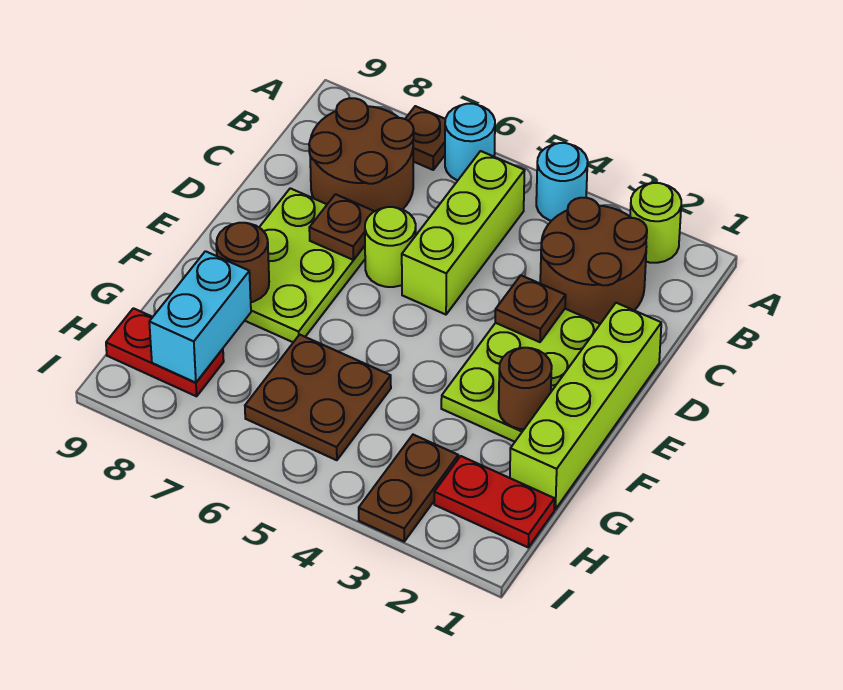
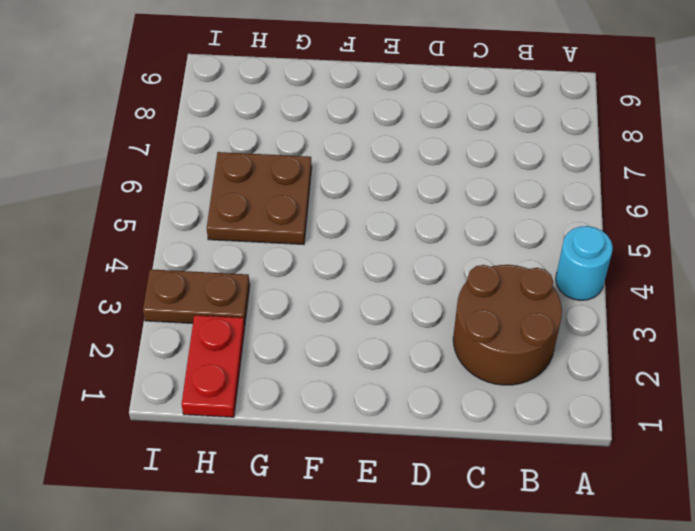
none -> lime 1x1 round brick [630,183,681,263]
none -> cyan 1x1 round brick [445,104,495,181]
none -> brown 1x1 plate [405,106,445,170]

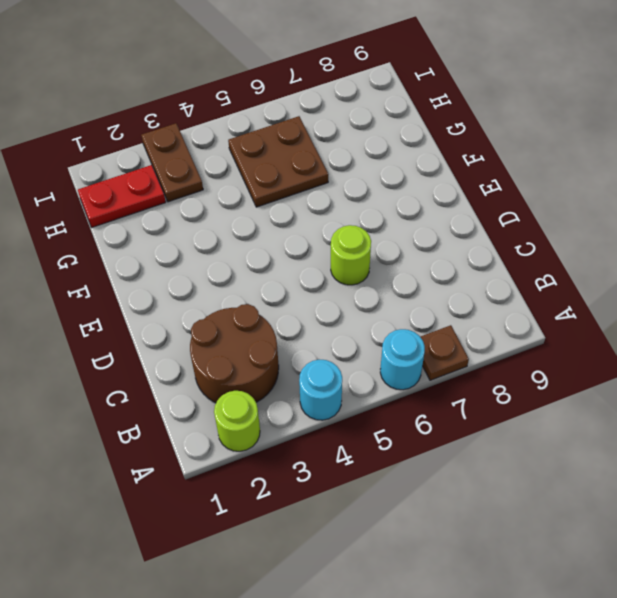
none -> lime 1x3 brick [402,151,525,315]
none -> brown 2x2 round brick [309,98,414,211]
none -> lime 1x4 brick [510,303,661,509]

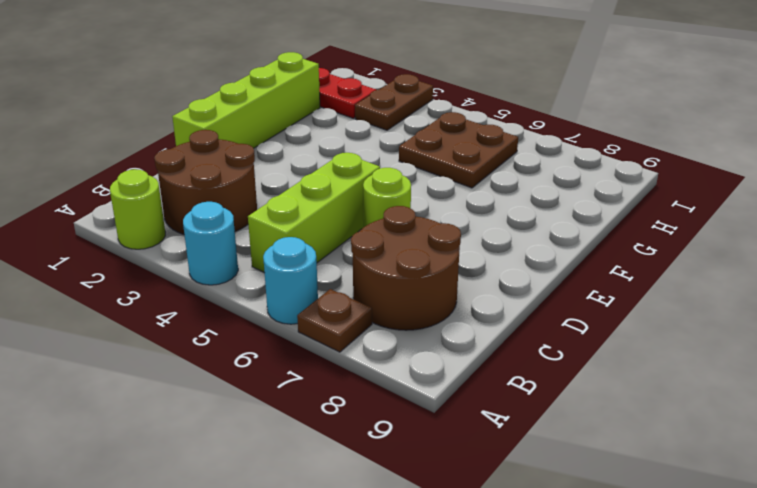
none -> lime 2x3 plate [441,309,600,442]
none -> lime 2x3 plate [245,188,365,342]
none -> red 1x2 plate [106,308,224,396]

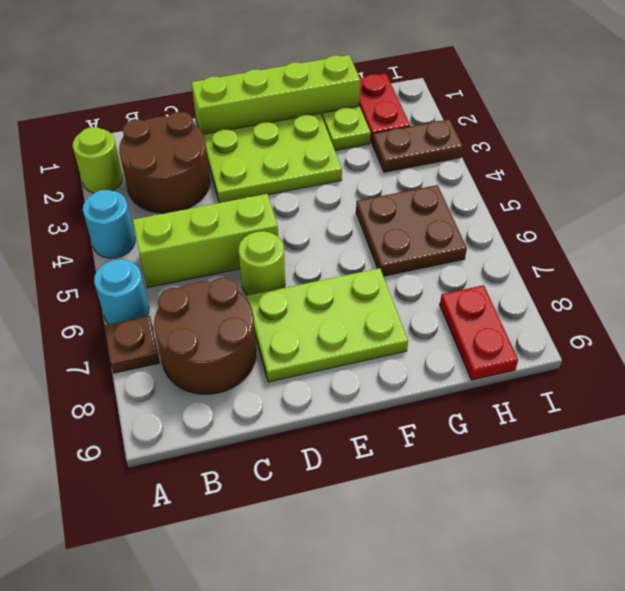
lime 1x1 plate [322,107,371,150] -> none
none -> brown 1x1 plate [495,275,566,342]
none -> brown 1x1 plate [309,194,374,260]
none -> brown 1x1 round brick [499,348,552,429]

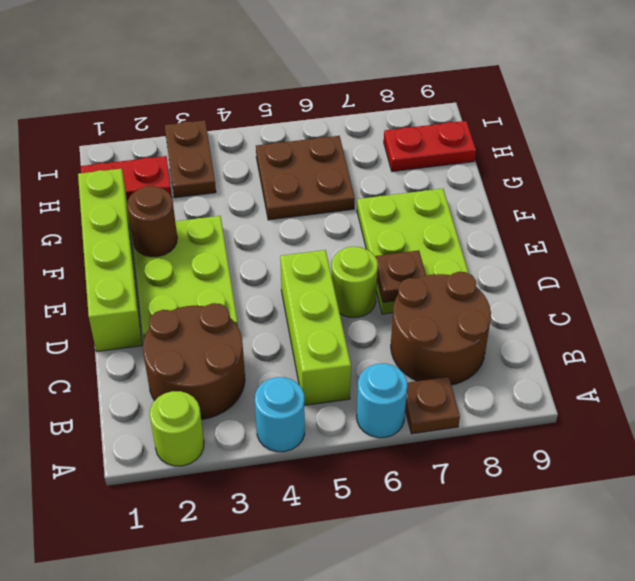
none -> brown 1x1 plate [495,275,566,342]
none -> brown 1x1 round brick [216,223,269,302]
none -> cyan 1x2 brick [149,251,251,383]

